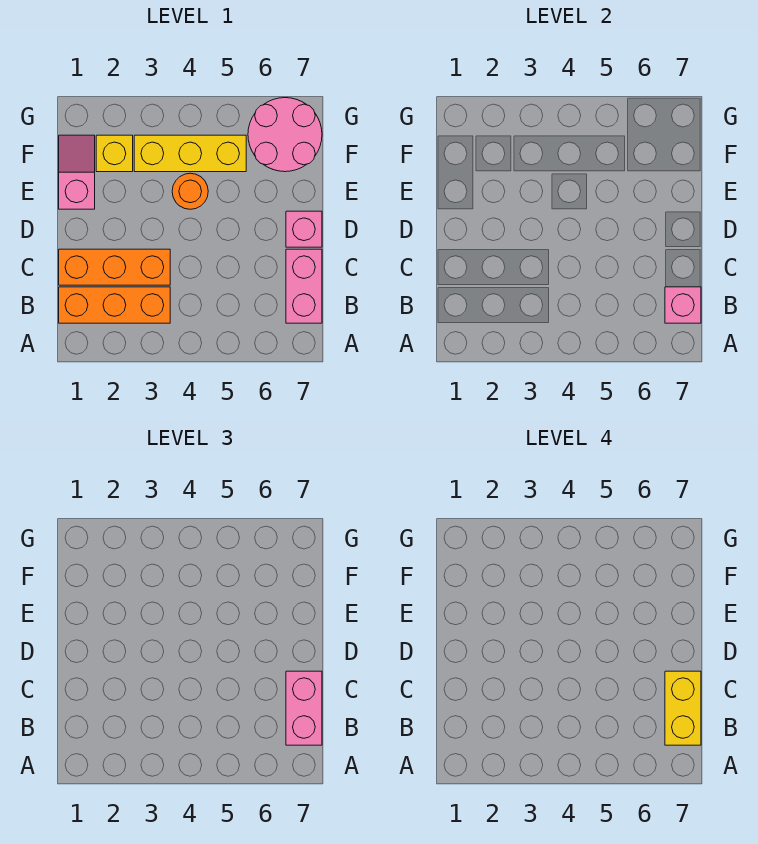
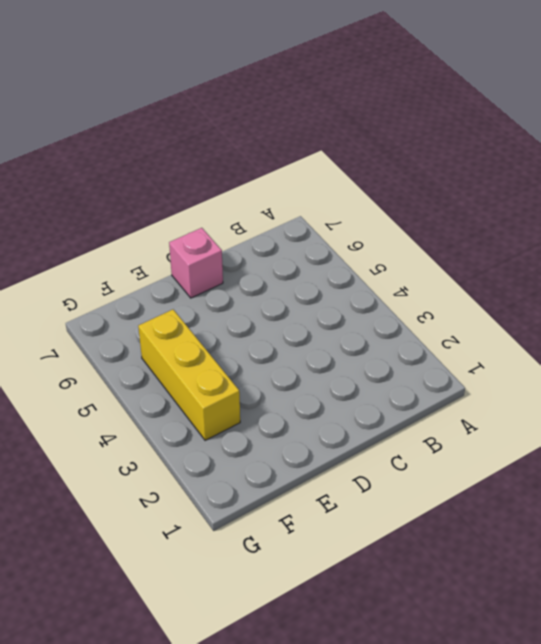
none -> orange 1x3 brick [59,287,170,323]
none -> pink 1x2 brick [286,249,322,323]
none -> orange 1x3 brick [59,249,170,285]

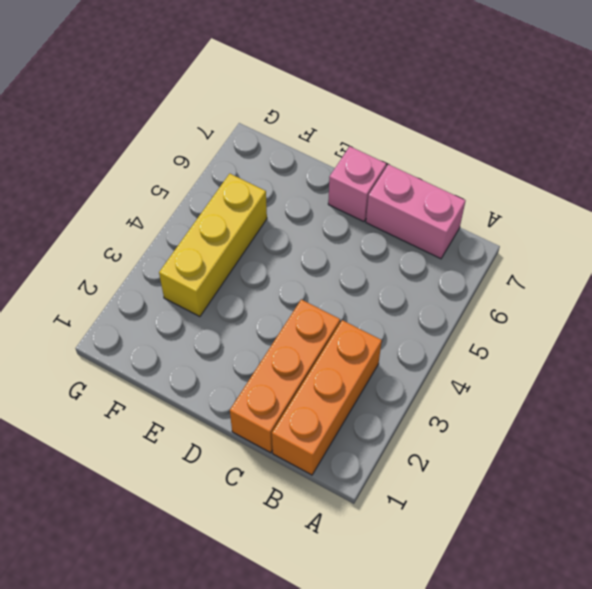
none -> pink 1x2 slope [59,135,95,209]
none -> orange 1x1 round brick [172,173,208,209]
none -> yellow 1x1 brick [96,135,133,172]

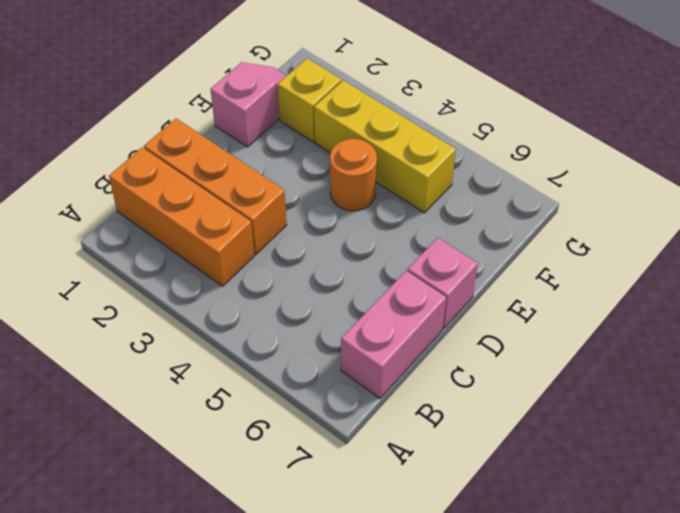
none -> pink 2x2 round brick [248,98,322,172]
none -> pink 1x1 brick [665,287,701,323]
none -> pink 1x2 brick [286,671,322,745]

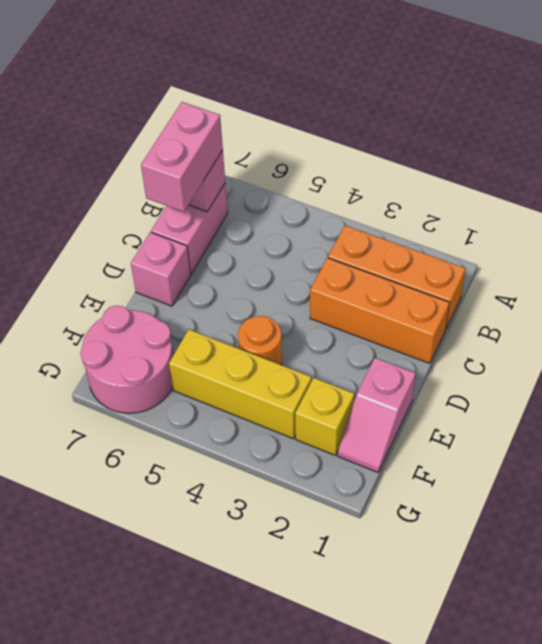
none -> yellow 1x2 brick [665,671,701,745]

